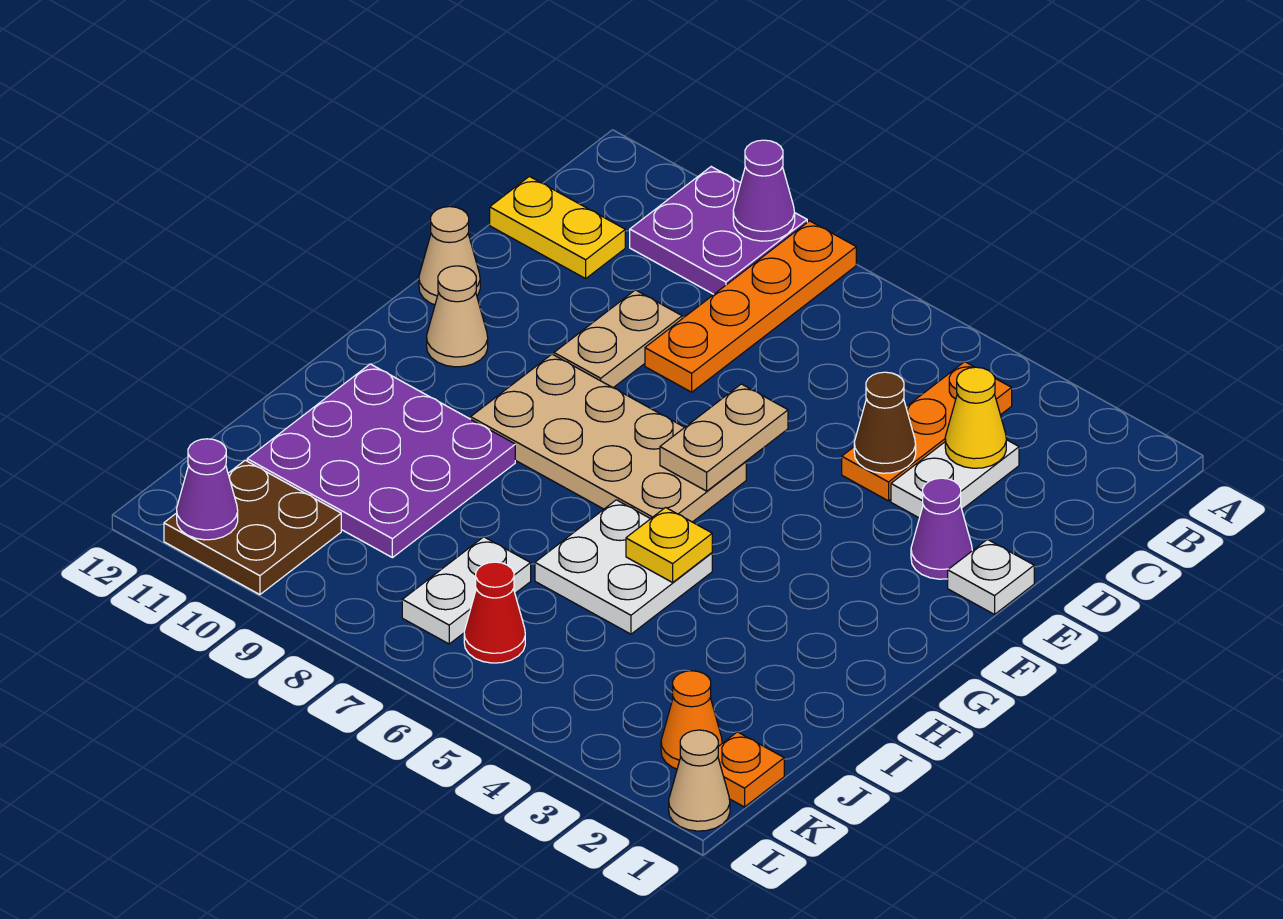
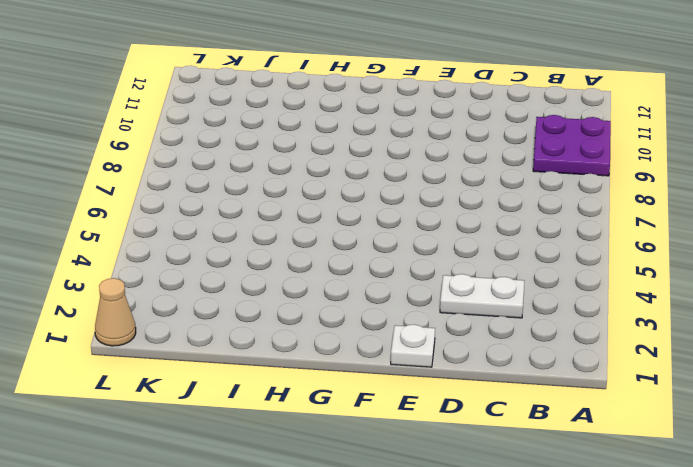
none -> orange 1x4 plate [645,221,856,392]
none -> orange 1x3 plate [842,362,1012,501]
none -> yellow 1x2 plate [490,176,625,279]

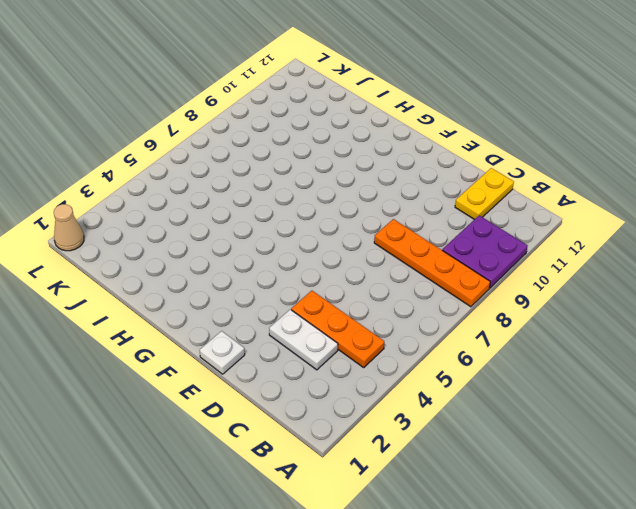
none -> tan 1x2 plate [554,290,682,388]
none -> purple 1x1 cone [911,478,972,579]
none -> tan 1x1 cone [419,207,480,305]

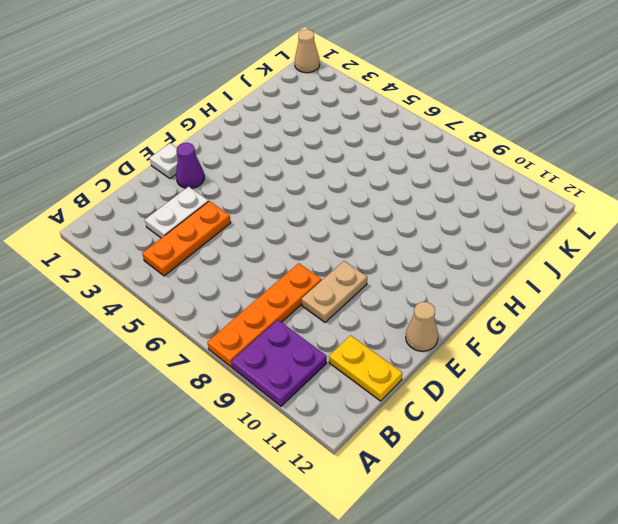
none -> tan 2x4 plate [471,354,746,522]
none -> tan 1x1 cone [427,266,488,367]
none -> white 2x2 plate [535,500,712,634]

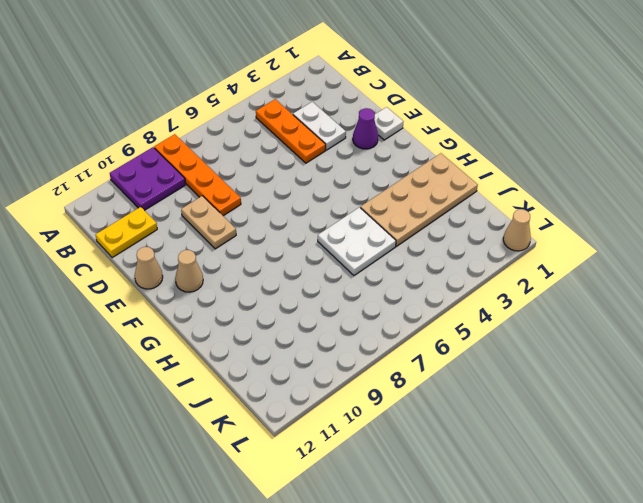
tan 2x4 plate [360,153,478,246] -> tan 2x4 plate moved to [471,354,746,522]
none -> purple 3x3 plate [247,364,515,558]
none -> white 1x2 plate [402,537,531,644]
none -> orange 1x1 plate [718,732,784,807]

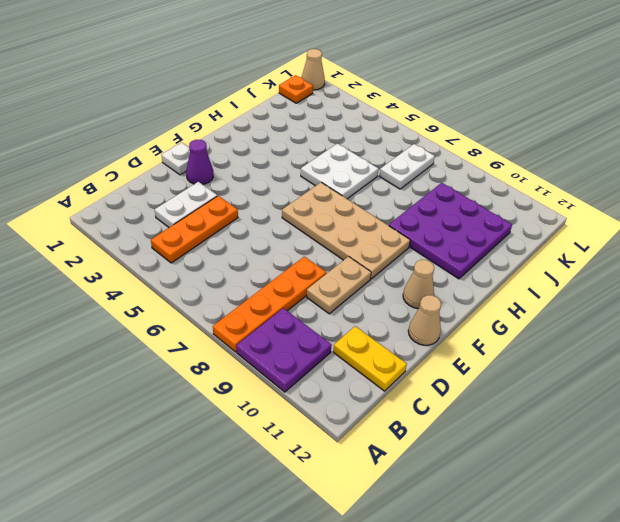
none -> orange 1x1 cone [661,671,722,769]
none -> red 1x1 cone [464,562,525,663]
none -> brown 2x2 plate [164,460,341,595]

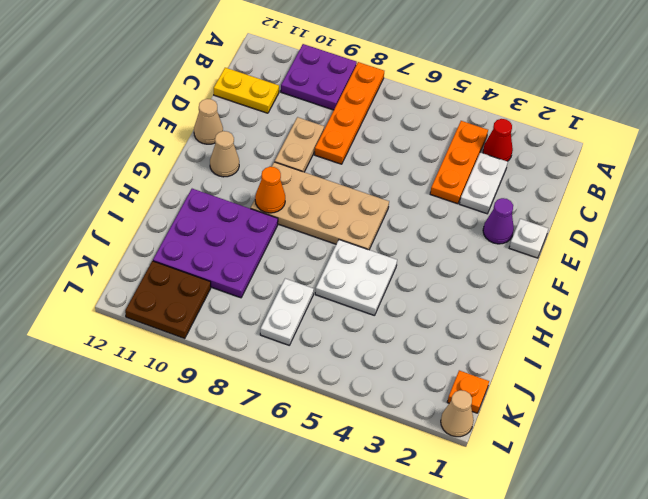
red 1x1 cone [483,119,513,161] -> red 1x1 cone moved to [464,562,525,663]
orange 1x1 cone [255,167,285,213] -> orange 1x1 cone moved to [661,671,722,769]
none -> purple 1x1 cone [733,140,795,241]
none -> yellow 1x1 cone [945,367,1006,468]
none -> brown 1x1 cone [854,372,916,473]

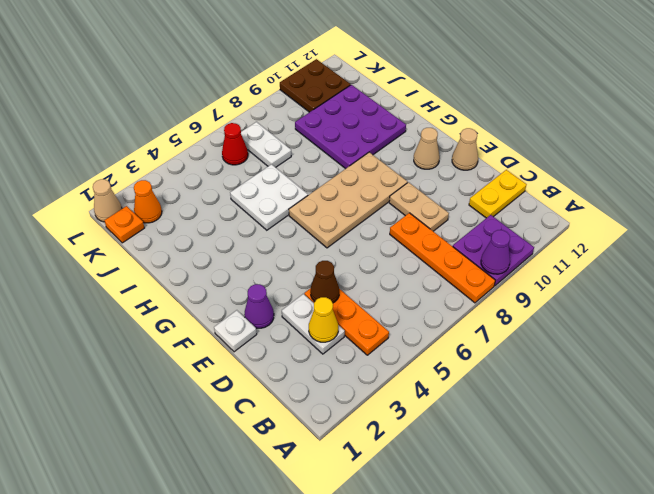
none -> tan 1x2 plate [660,384,788,491]
none -> yellow 1x1 plate [626,508,712,582]
none -> purple 1x1 cone [177,439,238,540]

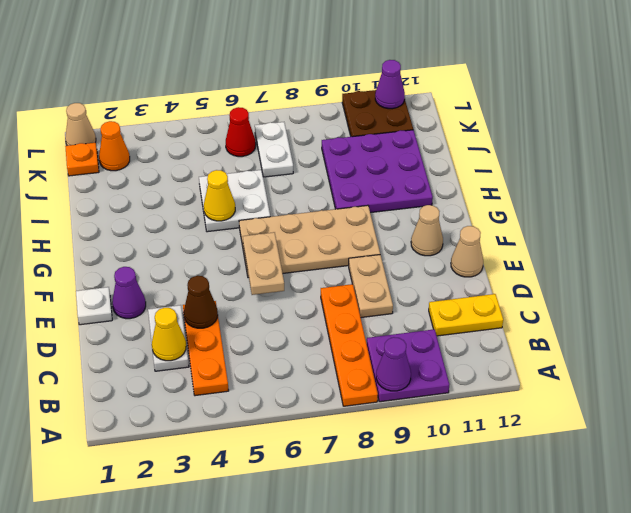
yellow 1x1 cone [204,170,235,221] -> yellow 1x1 plate [626,508,712,582]

